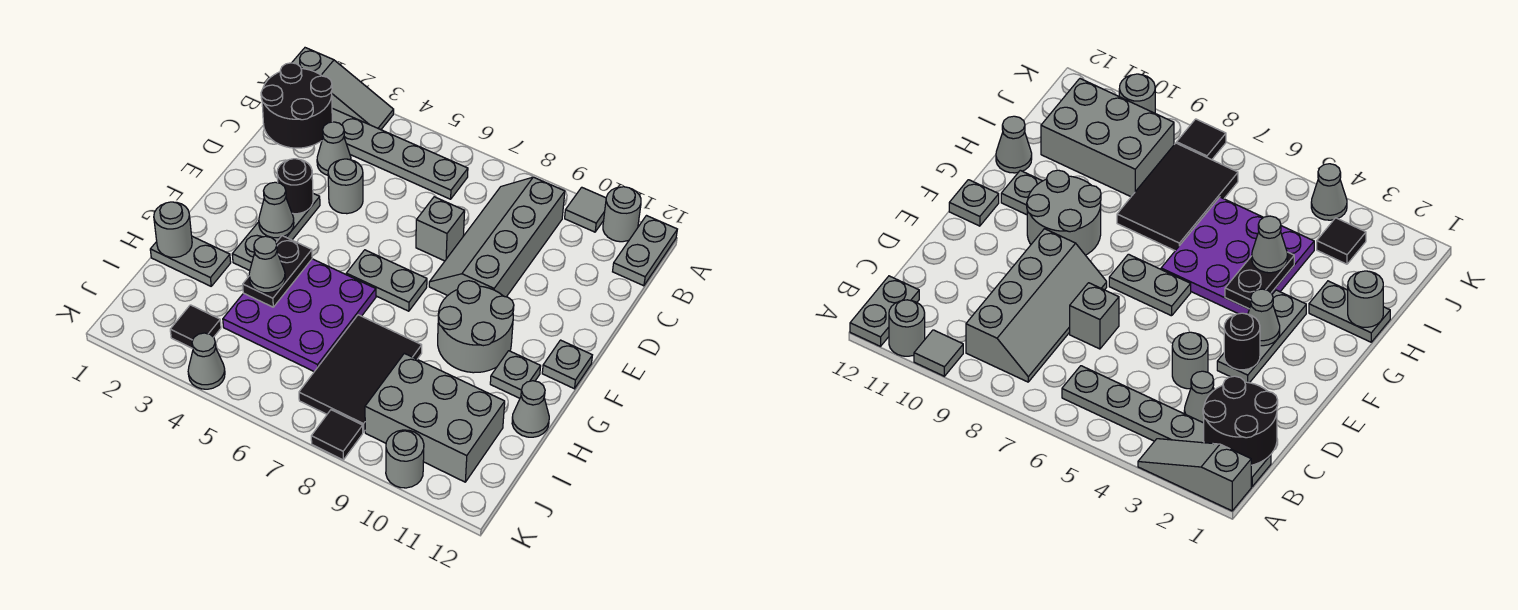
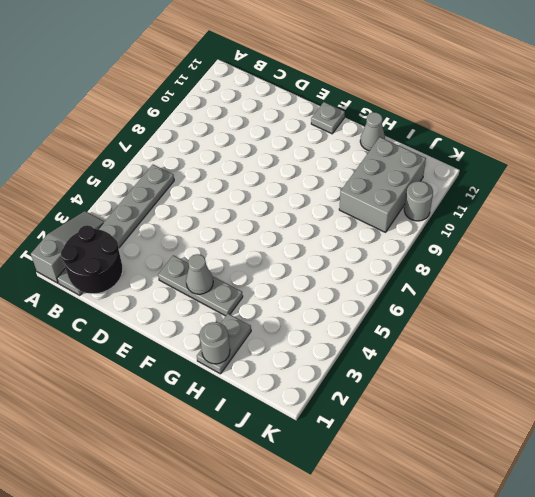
none -> grey 1x1 tile [565,187,606,232]
none -> grey 1x1 round brick [603,187,641,242]
none -> grey 1x2 plate [613,216,677,286]

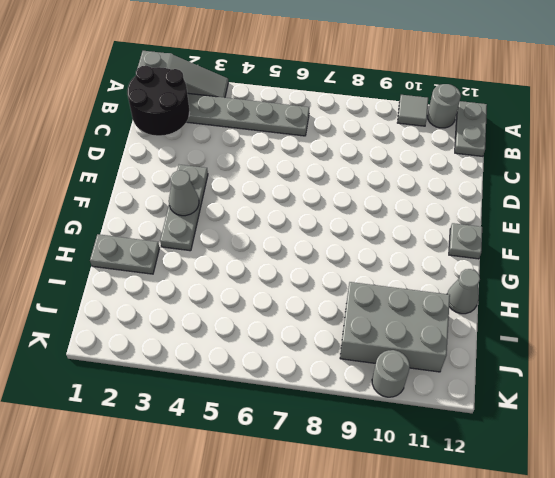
none -> grey 2x4 slope [429,177,565,297]
none -> grey 1x1 cone [317,122,351,175]
none -> grey 1x1 round brick [328,159,363,214]

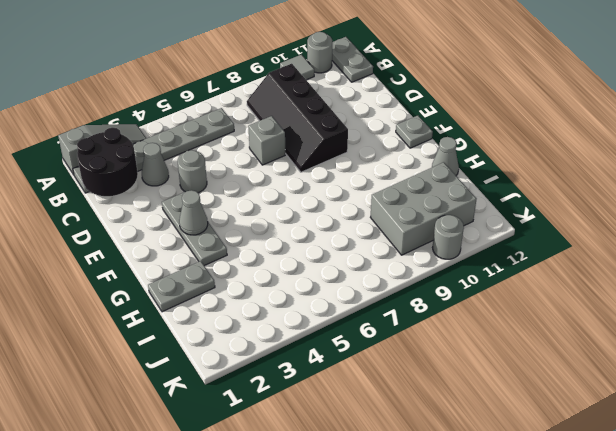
black 2x4 slope [247,64,348,172] -> grey 2x4 slope [429,177,565,297]
none -> grey 1x2 plate [346,250,427,311]
none -> grey 2x2 round brick [438,281,514,373]
none -> purple 3x3 plate [223,259,376,372]

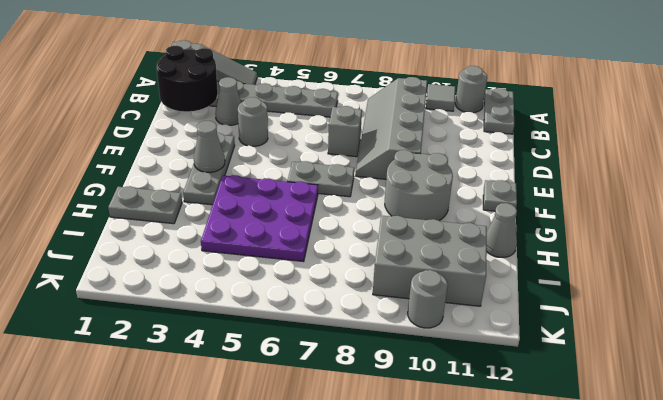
none -> grey 1x1 plate [490,351,541,398]
none -> black 2x3 tile [299,315,422,432]
none -> black 1x1 tile [170,305,221,348]

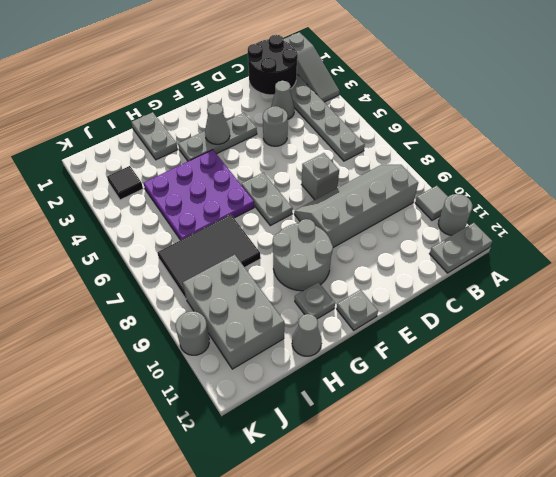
none -> grey 1x1 cone [188,333,225,389]
none -> black 1x1 tile [311,410,363,460]
none -> black 1x1 round brick [277,159,313,214]

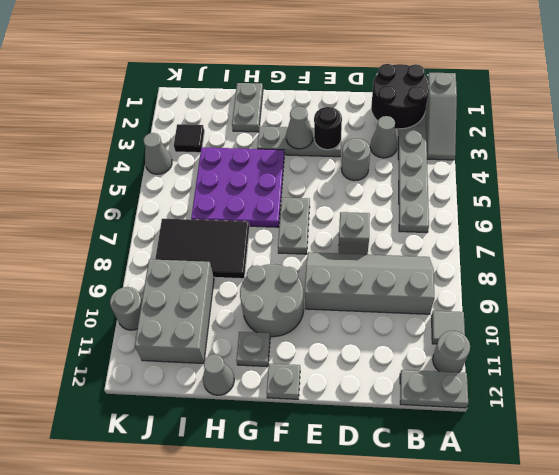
none -> black 1x1 tile [311,410,363,460]
none -> black 1x2 plate [243,236,312,307]
none -> grey 1x1 round brick [154,202,192,257]

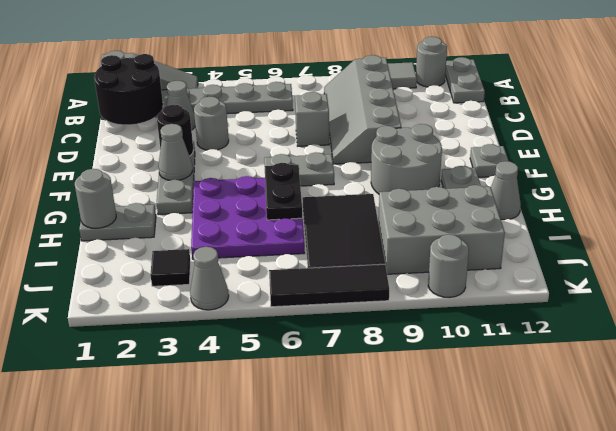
black 1x2 plate [265,163,302,220] -> black 1x2 plate moved to [243,236,312,307]
black 1x3 tile [269,264,389,307] -> black 1x1 tile [311,410,363,460]
none -> grey 1x1 cone [249,236,285,293]

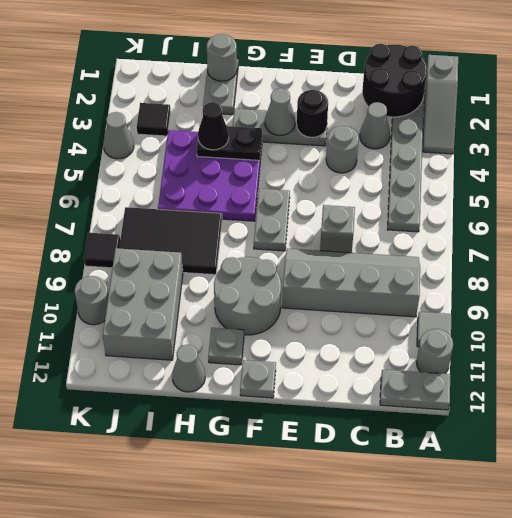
black 1x1 cone [198,102,229,150] -> grey 1x1 cone [249,236,285,293]

